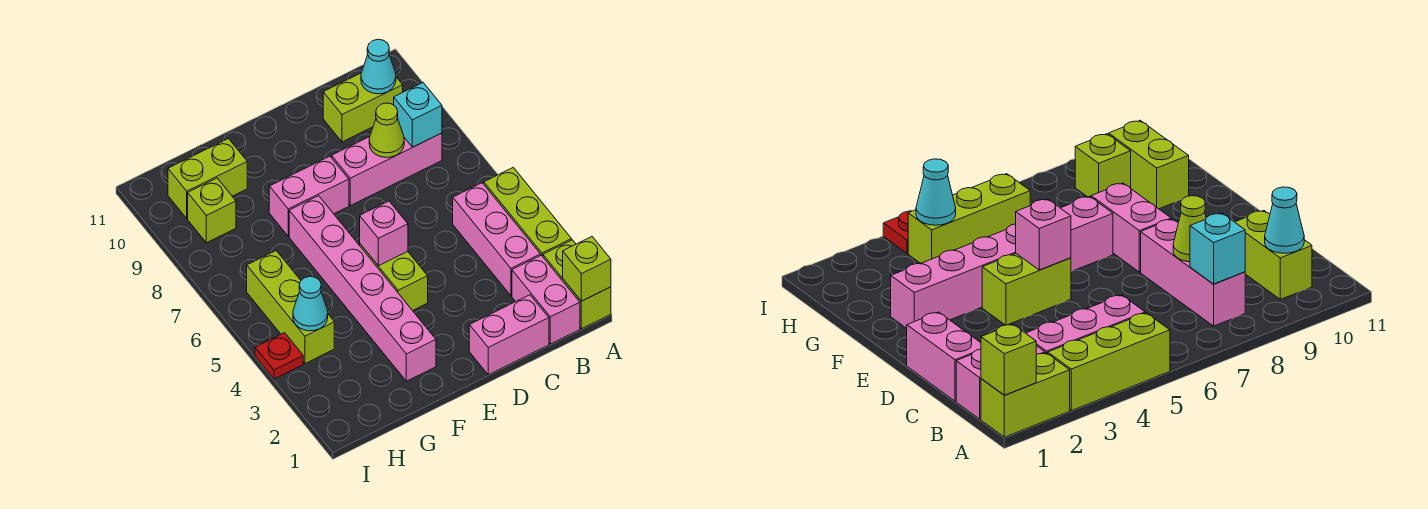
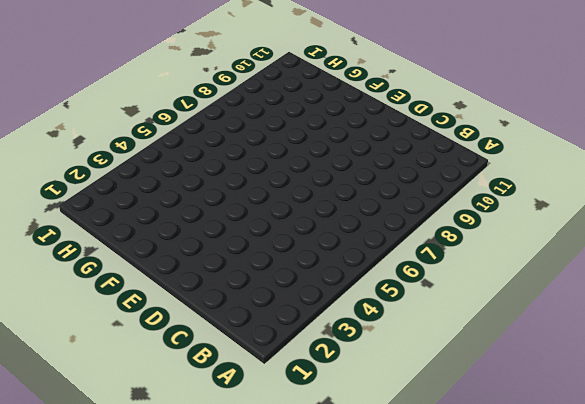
none -> lime 1x2 brick [543,240,611,329]
none -> lime 1x3 brick [484,167,572,256]
none -> pink 1x2 brick [512,255,580,344]

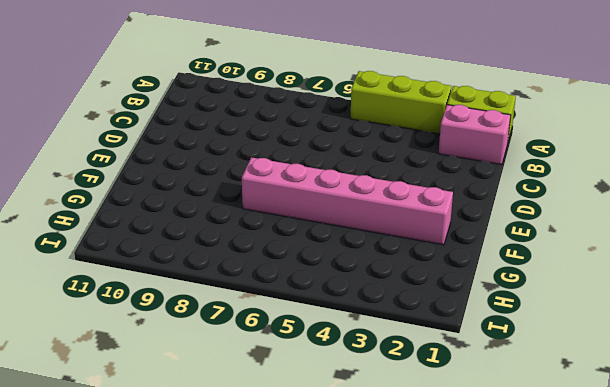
none -> pink 1x3 brick [453,183,540,296]
none -> pink 1x3 brick [332,133,442,206]
none -> lime 1x2 brick [323,73,403,142]

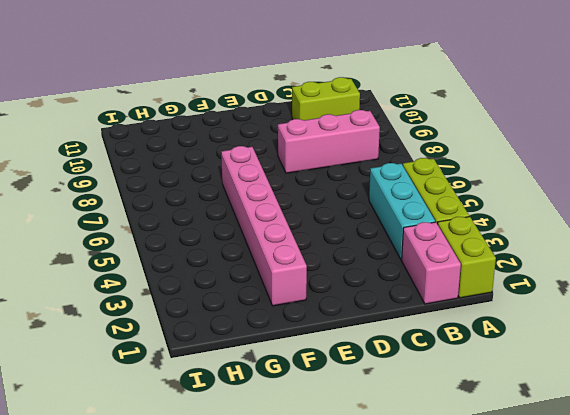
cyan 1x3 brick [369,163,435,260] -> pink 1x3 brick [453,183,540,296]
none -> pink 1x2 brick [469,295,549,375]
none -> lime 1x2 brick [360,244,428,311]
none -> pink 1x2 brick [269,156,349,236]

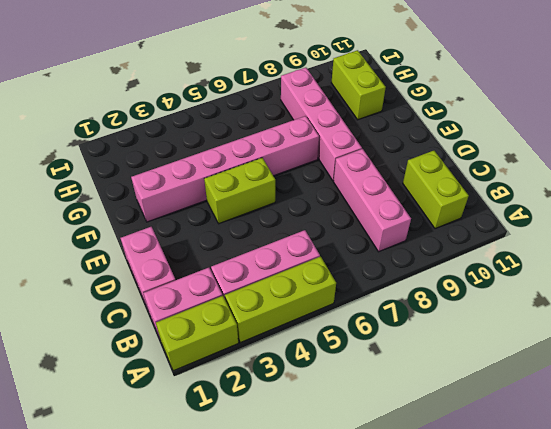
pink 1x4 brick [281,68,362,181] -> pink 1x2 brick [269,156,349,236]
none -> lime 1x3 brick [247,251,334,364]
none -> lime 1x1 brick [188,178,236,243]
none -> red 1x1 plate [255,333,303,379]

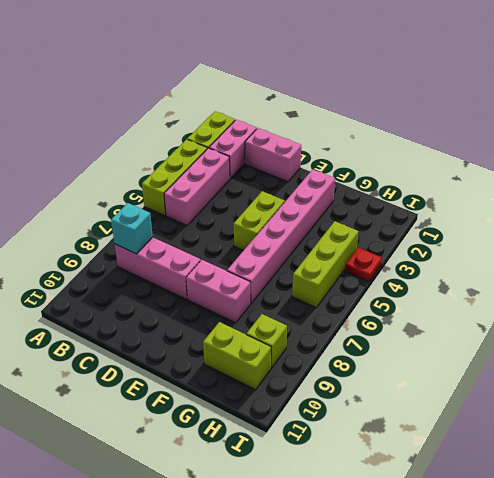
none -> lime 1x2 brick [323,73,403,142]
none -> lime 1x1 brick [563,237,611,301]
none -> cyan 1x1 cone [361,39,396,94]

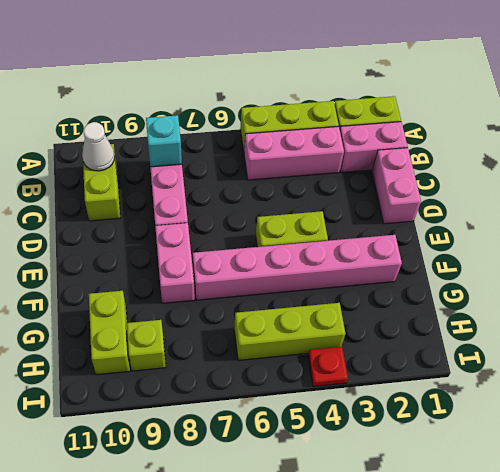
white 1x1 cone [82,122,115,171] -> cyan 1x1 cone [361,39,396,94]
none -> lime 1x1 brick [563,237,611,301]
none -> lime 1x1 cone [369,103,404,158]
none -> pink 1x1 brick [360,201,408,266]

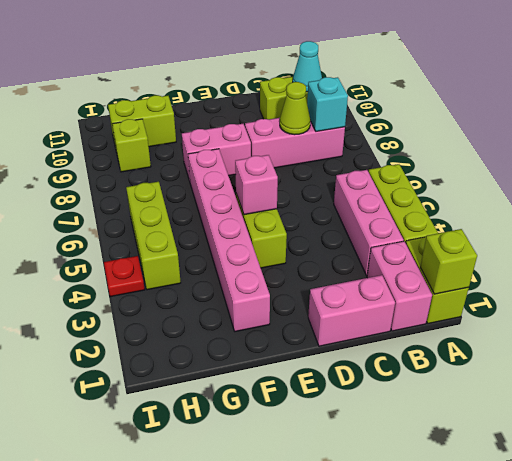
none -> cyan 1x1 cone [293,276,328,331]

